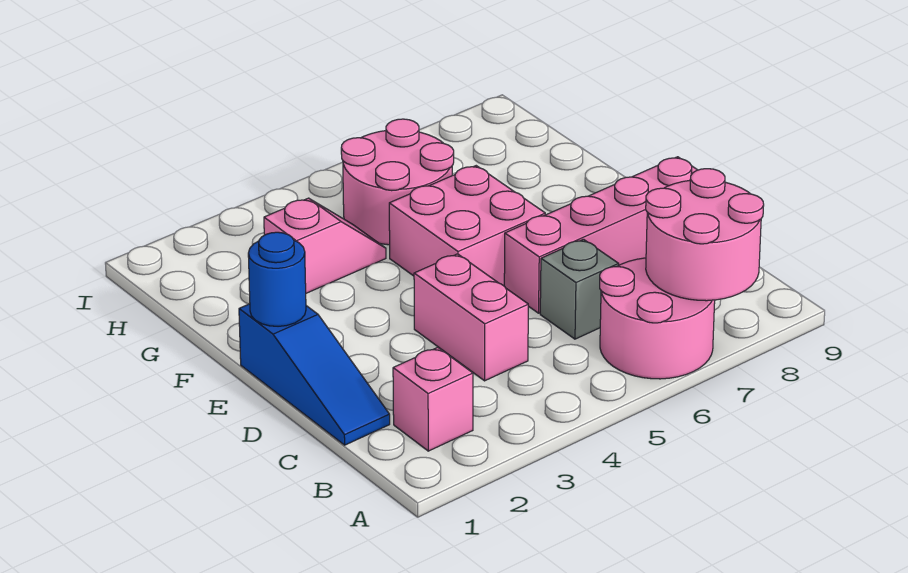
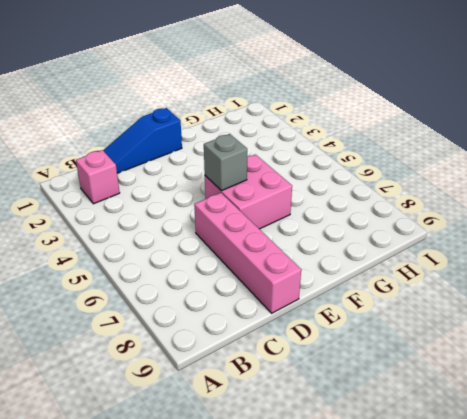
grey 1x1 brick [204,134,247,191] -> grey 1x1 brick moved to [540,239,619,339]
none -> pink 2x2 round brick [600,258,715,379]
none -> pink 1x2 brick [414,254,528,381]

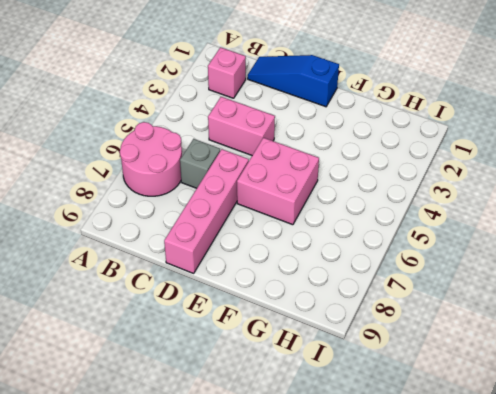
none -> pink 1x2 slope [264,198,386,293]
none -> pink 2x2 round brick [341,119,454,245]

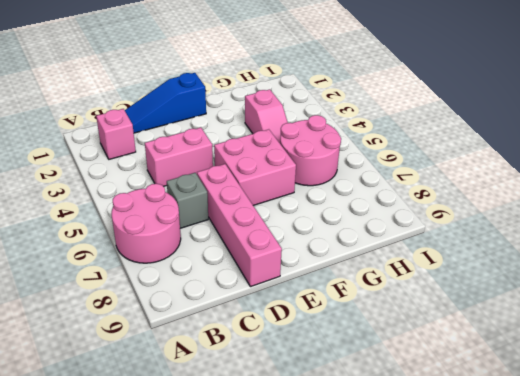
none -> pink 2x2 round brick [646,169,764,301]
none -> blue 1x1 round brick [248,232,306,326]

